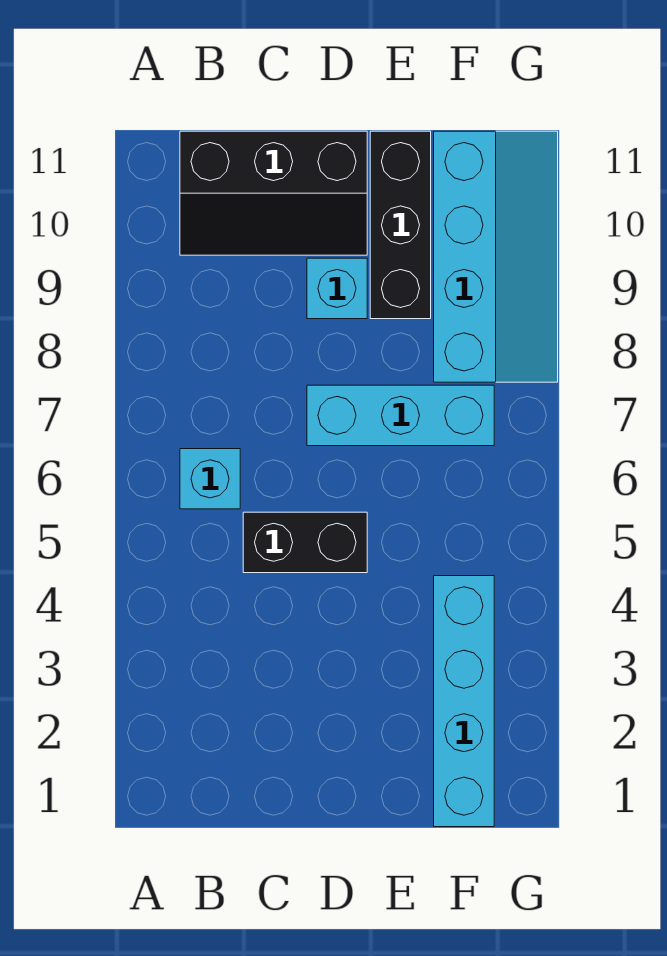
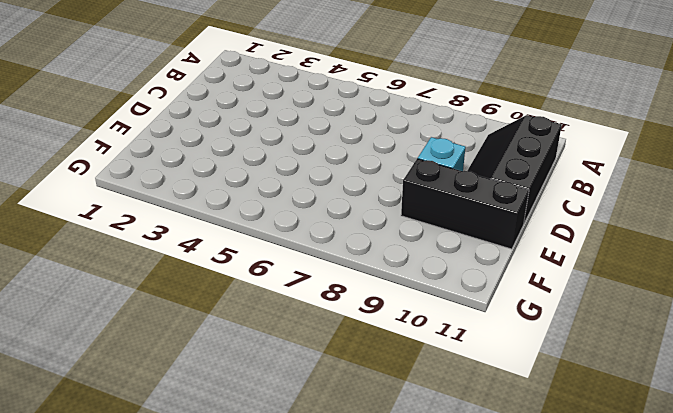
none -> cyan 1x1 brick [180,449,240,509]
none -> black 1x2 brick [243,512,367,573]

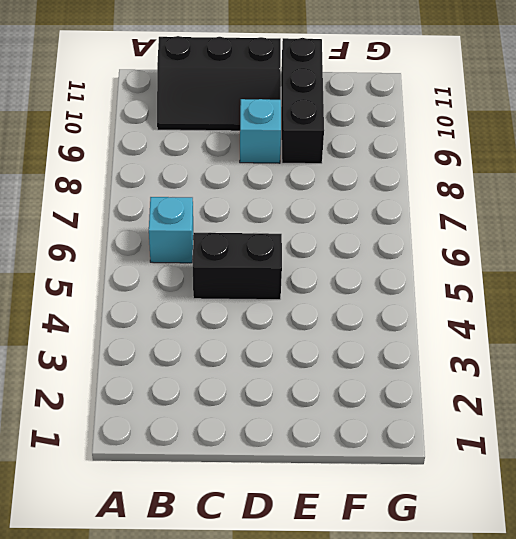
none -> cyan 1x3 brick [307,385,494,446]
none -> cyan 1x4 brick [434,576,494,827]

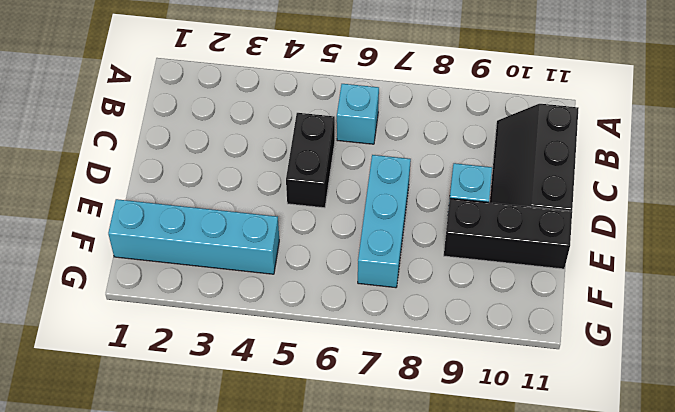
none -> cyan 2x4 slope [434,131,558,382]

